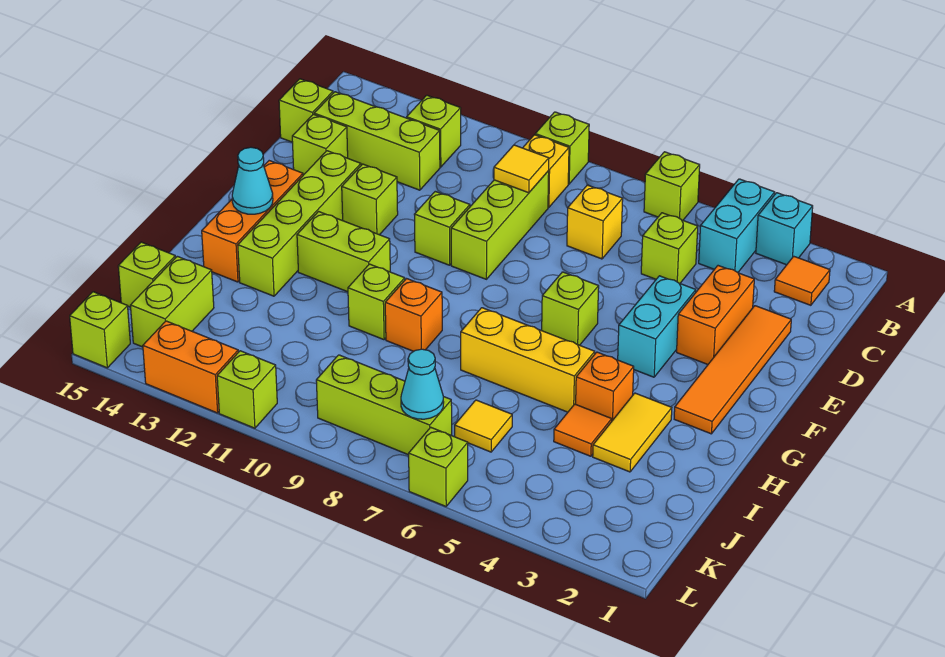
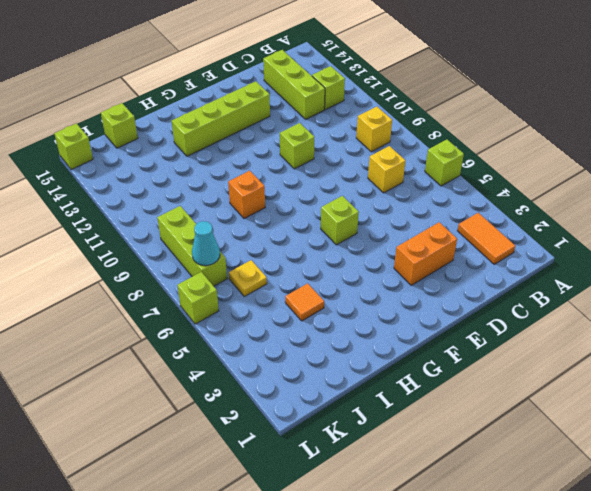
orange 1x2 tile [457,213,515,264] -> orange 1x1 tile [774,256,830,305]
yellow 1x1 plate [229,260,267,296] -> yellow 1x1 tile [455,400,512,452]
none -> cyan 1x1 brick [756,193,813,265]
none -> cyan 1x2 brick [699,179,775,272]
none -> lime 1x1 brick [535,112,589,184]
none -> lime 1x1 brick [641,213,698,283]

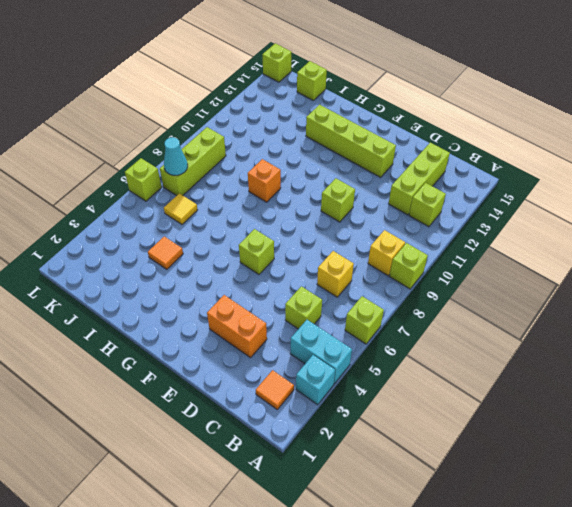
none -> lime 1x3 brick [451,171,549,279]
none -> lime 1x1 brick [279,79,333,142]
none -> orange 1x4 tile [674,306,791,434]
none -> lime 1x1 brick [292,114,348,175]

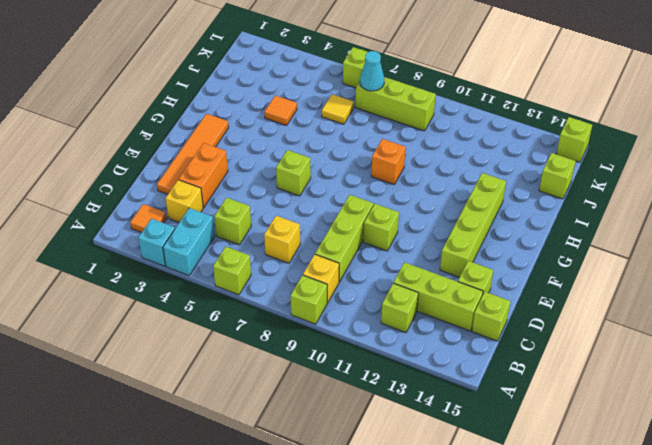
yellow 1x1 brick [166,180,203,222] -> none
none -> cyan 1x2 brick [618,276,696,377]
none -> lime 1x1 brick [342,164,398,235]
none -> orange 1x3 brick [202,161,303,282]
none -> lime 1x2 brick [297,212,390,292]

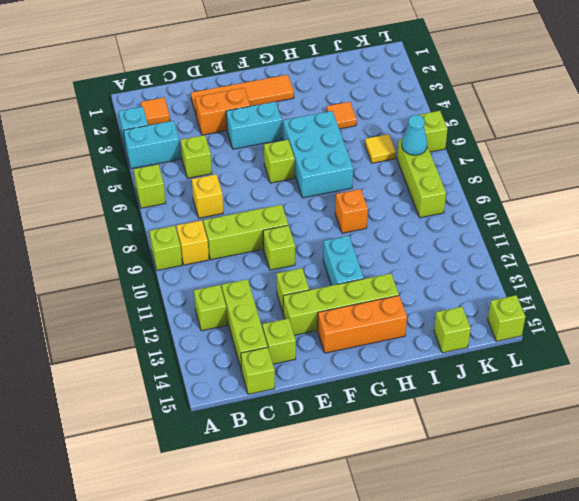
cyan 2x3 brick [283,111,353,198] -> yellow 1x3 brick [461,308,595,412]
cyan 1x2 brick [323,236,364,285] -> lime 1x2 brick [297,212,390,292]
none -> yellow 1x2 tile [593,393,672,472]
none -> orange 1x1 brick [576,352,634,421]
none -> lime 1x1 brick [348,264,405,340]
none -> lime 1x2 brick [130,256,214,347]

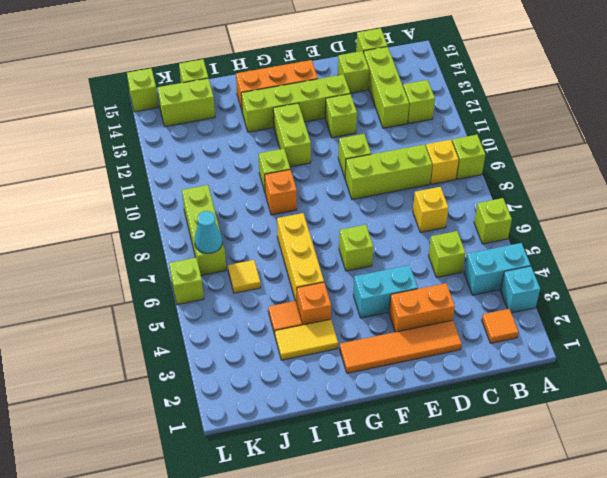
none -> lime 1x1 brick [217,351,277,428]
none -> orange 1x2 brick [143,321,238,413]
none -> yellow 1x1 tile [494,145,549,193]
none -> cyan 1x1 cone [232,147,273,214]

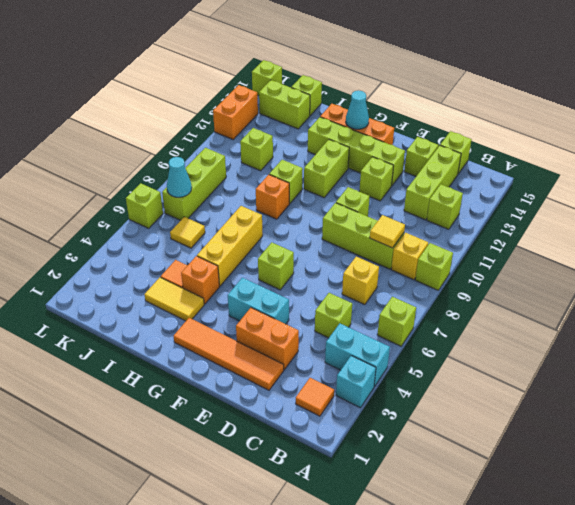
lime 1x1 brick [240,128,273,171] -> lime 1x1 brick moved to [217,351,277,428]

